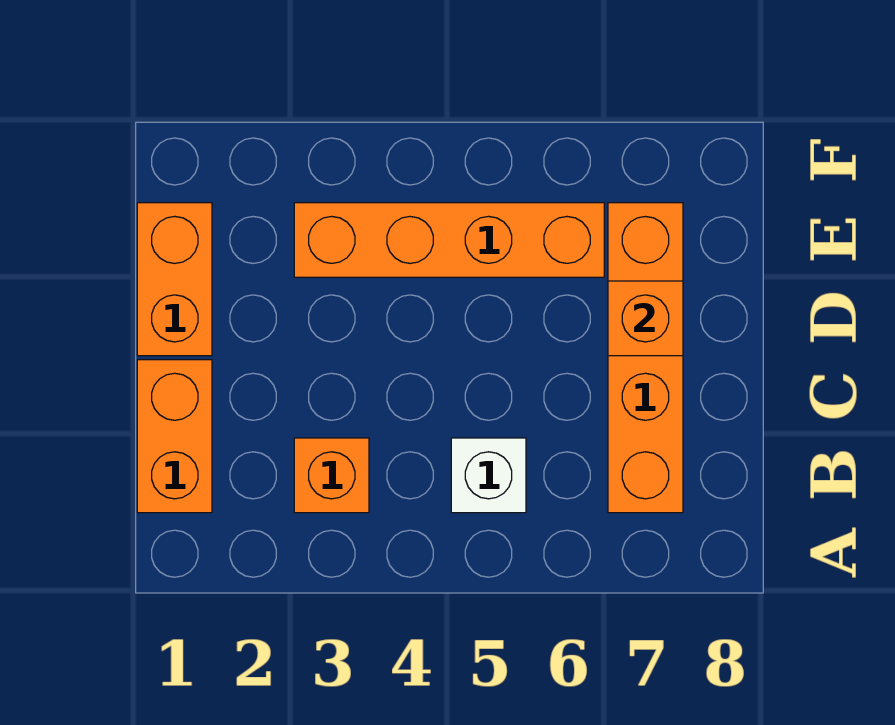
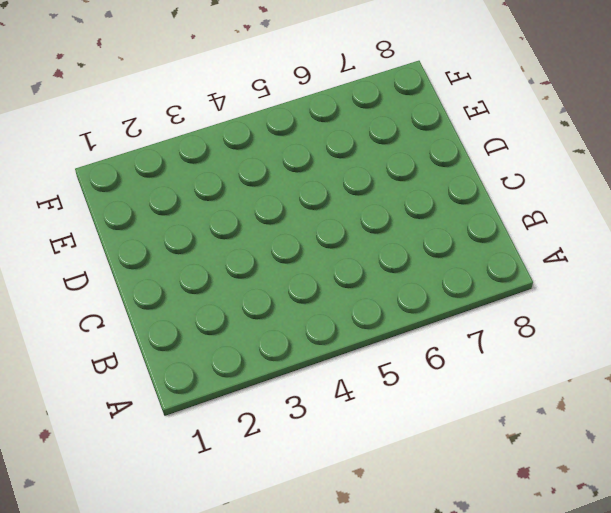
none -> orange 1x2 brick [137,360,212,513]
none -> orange 1x1 brick [294,438,369,513]

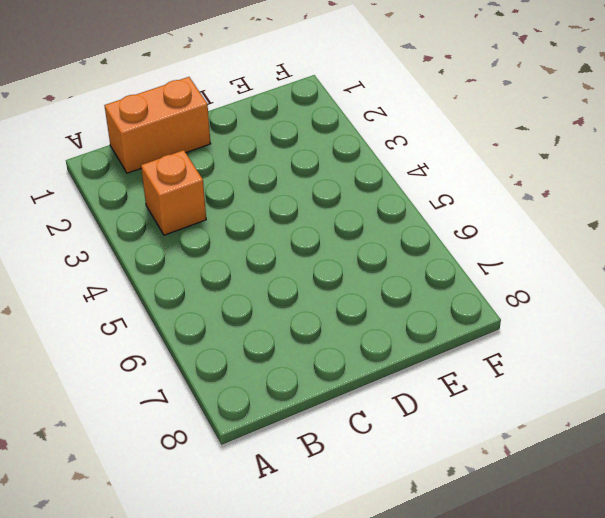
none -> white 1x1 brick [451,438,526,513]
none -> orange 1x4 brick [608,203,683,513]

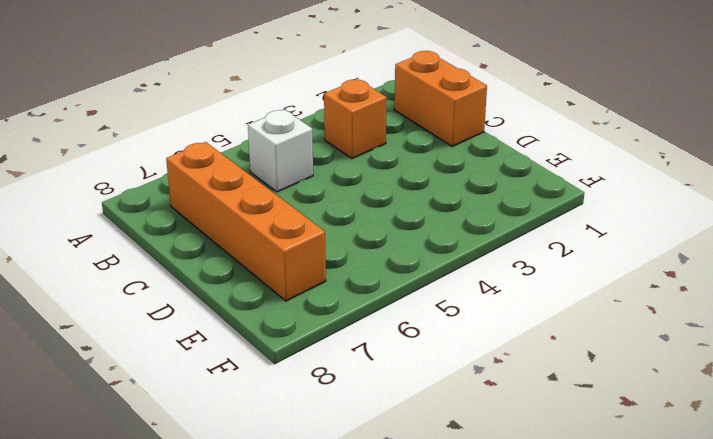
none -> orange 1x2 brick [137,203,212,356]
none -> orange 1x4 brick [294,203,604,277]

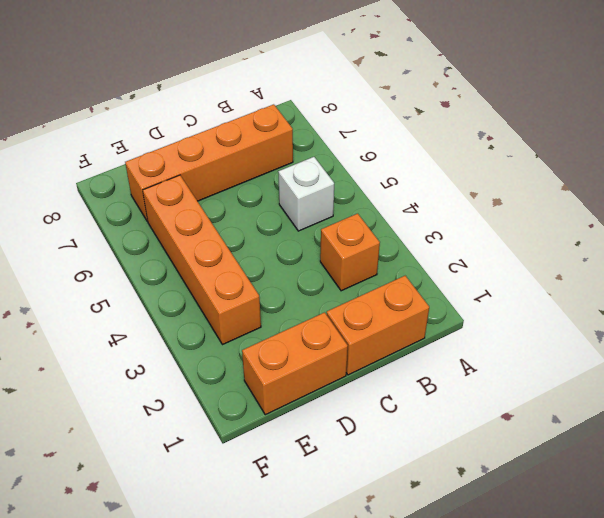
none -> orange 1x1 brick [608,281,683,356]

